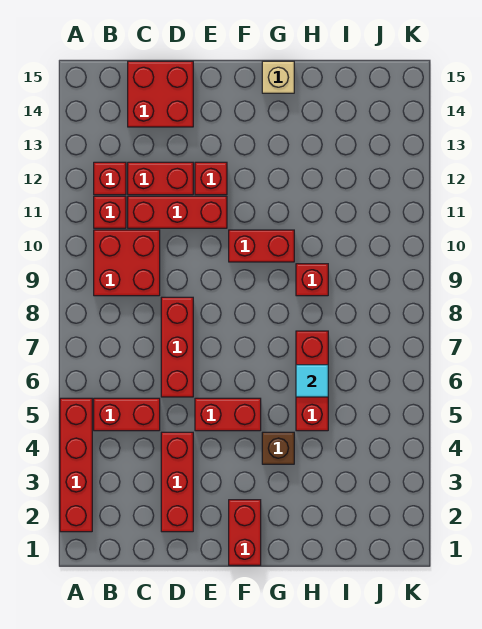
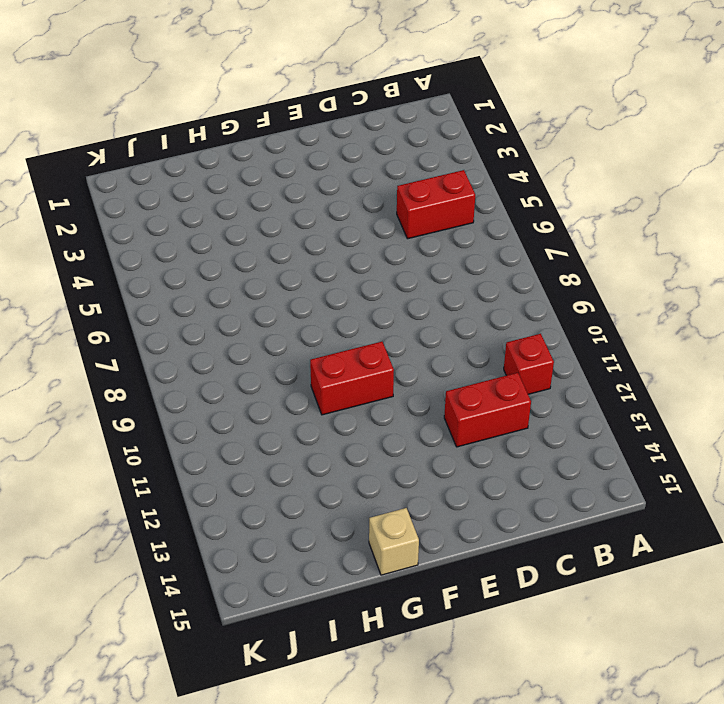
none -> red 1x4 brick [60,398,92,532]
none -> red 2x2 brick [94,230,160,296]
none -> red 1x1 brick [94,162,126,195]

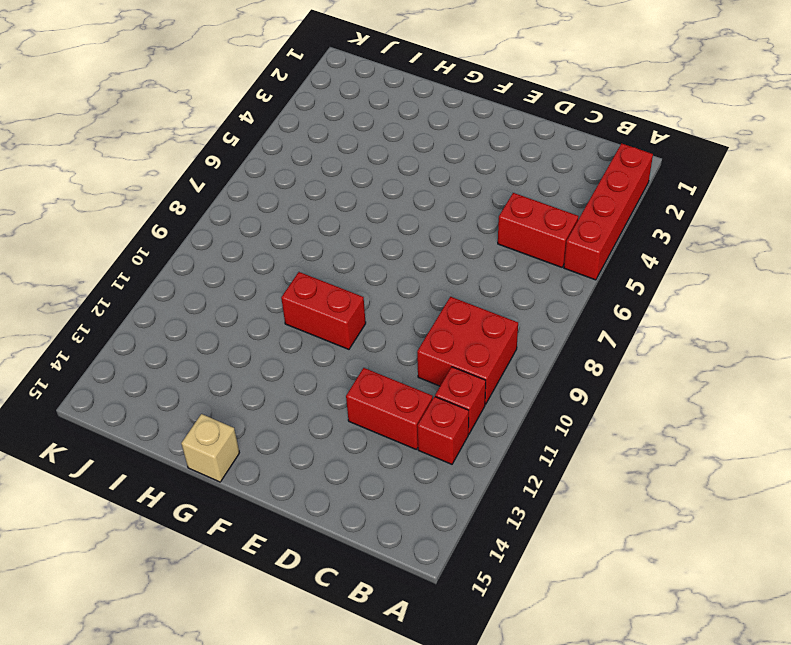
none -> red 1x3 brick [128,196,227,228]
none -> red 2x2 brick [128,61,193,127]
none -> red 1x3 brick [161,432,193,532]

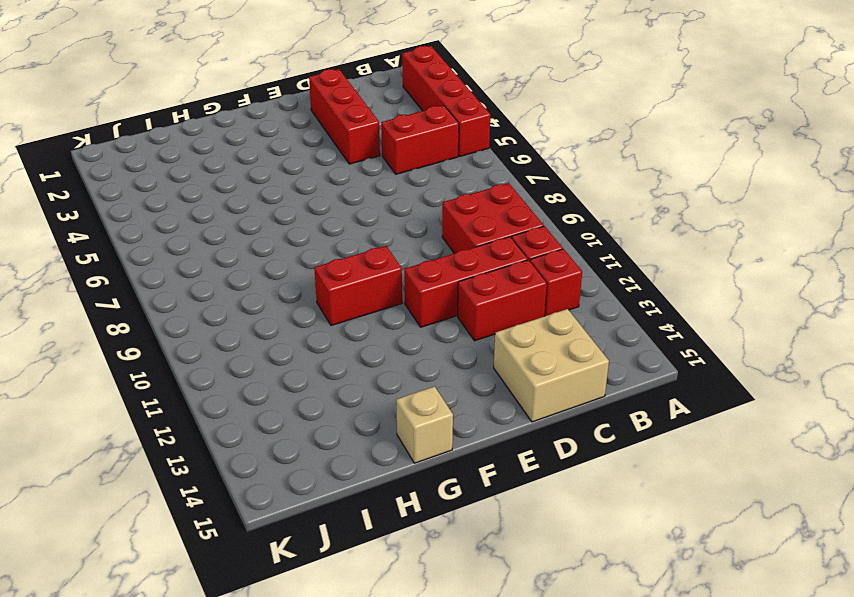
tan 2x2 brick [494,309,609,422] -> red 2x2 brick [128,61,193,127]
none -> red 1x3 brick [161,297,193,397]
none -> red 1x2 brick [195,398,261,431]
none -> red 1x1 brick [195,162,227,195]

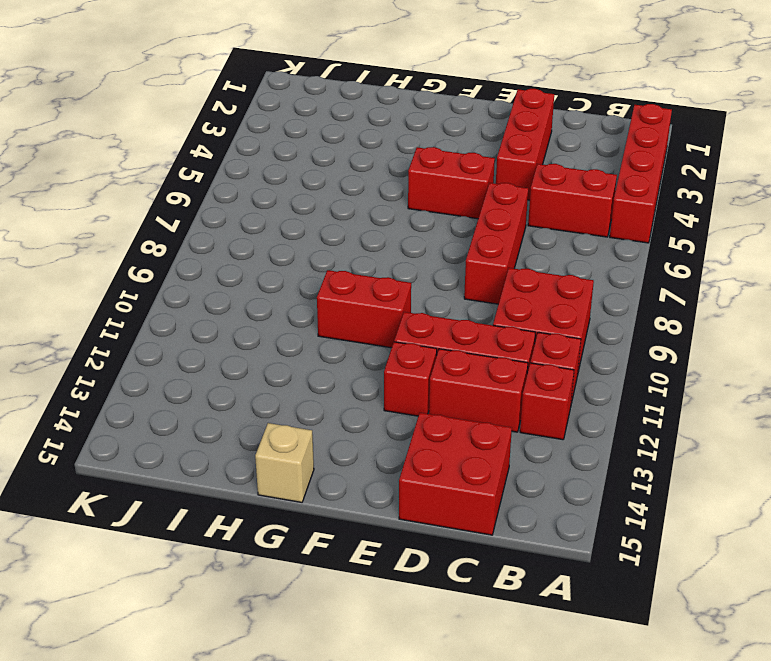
none -> red 1x2 brick [229,500,261,565]
none -> brown 1x1 brick [262,432,294,464]
none -> red 1x3 brick [296,331,328,431]

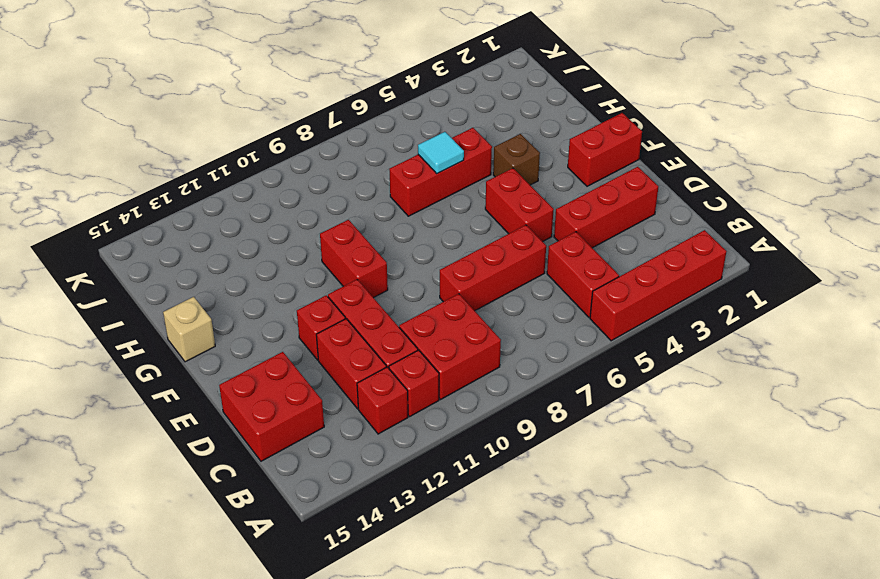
none -> red 1x1 brick [296,264,328,296]

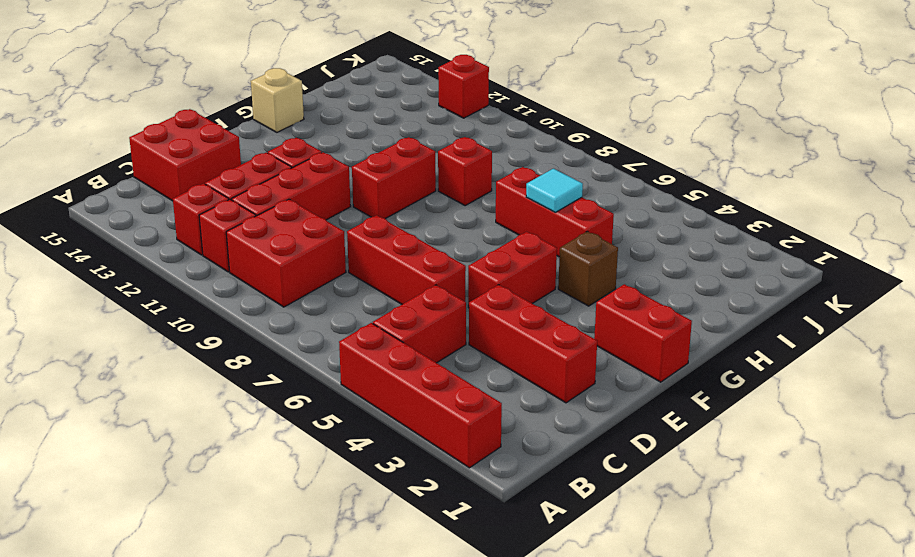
red 1x1 brick [438,55,489,118] -> none

